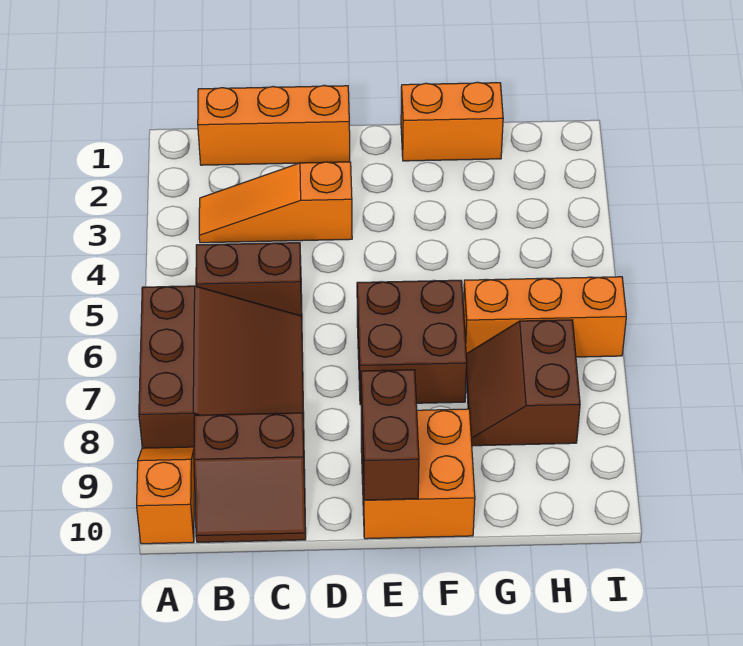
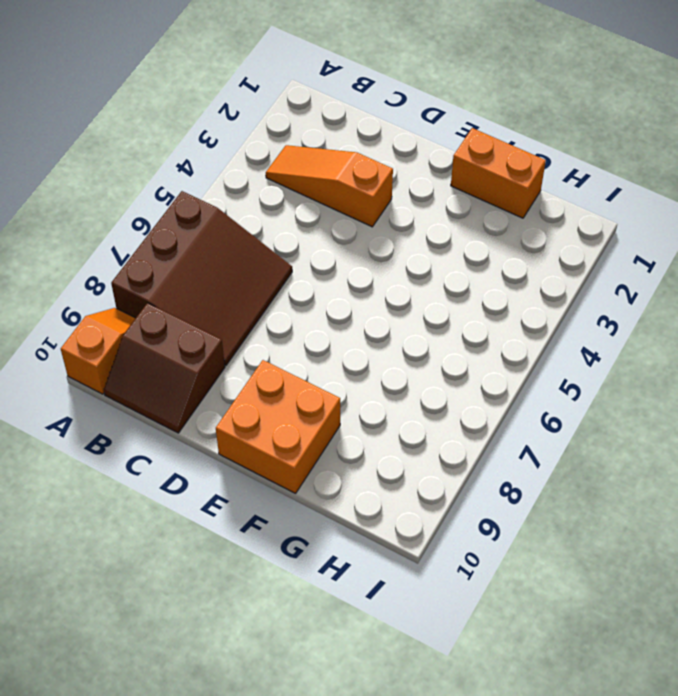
none -> orange 1x3 brick [198,85,350,165]
none -> brown 1x2 brick [196,243,302,316]
none -> brown 2x2 brick [357,280,467,405]

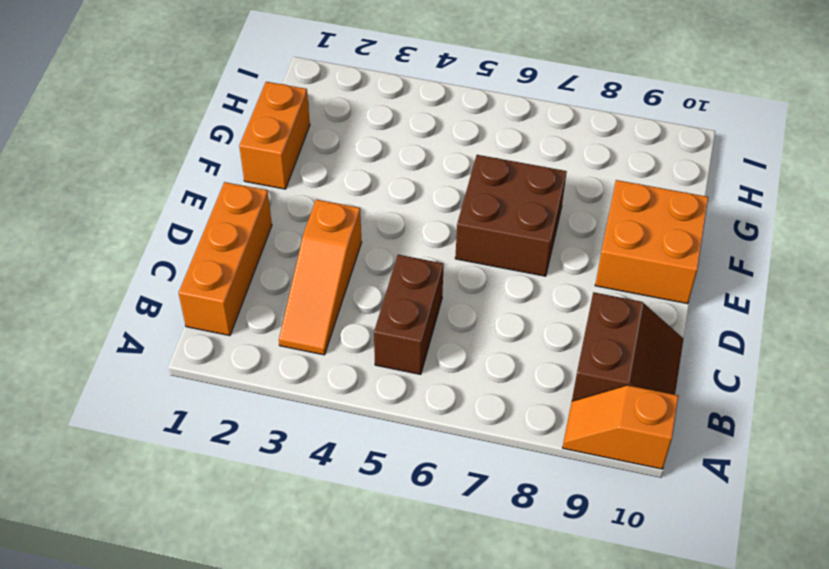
none -> brown 3x3 slope [139,286,304,448]
none -> orange 1x3 brick [463,277,626,357]
none -> brown 2x2 slope [466,320,580,446]

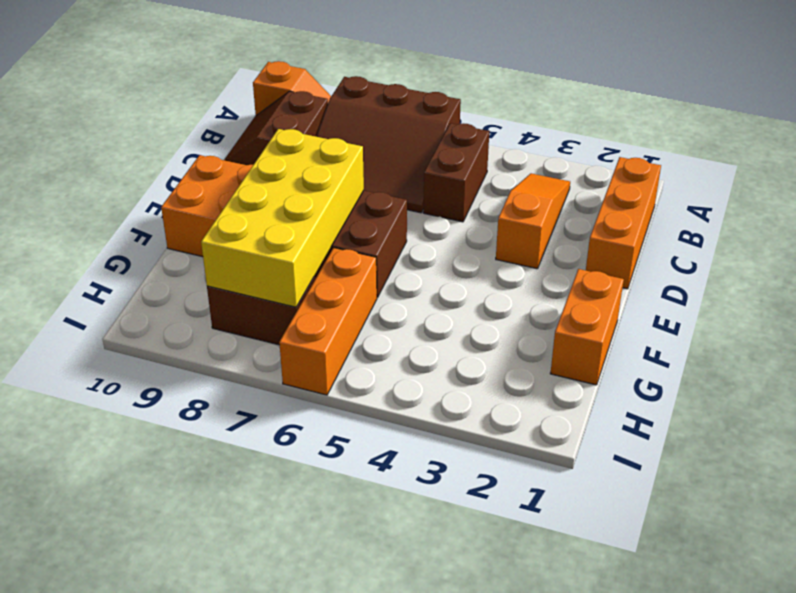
yellow 2x4 brick [201,129,364,307] -> none
none -> brown 1x2 brick [361,370,419,500]

